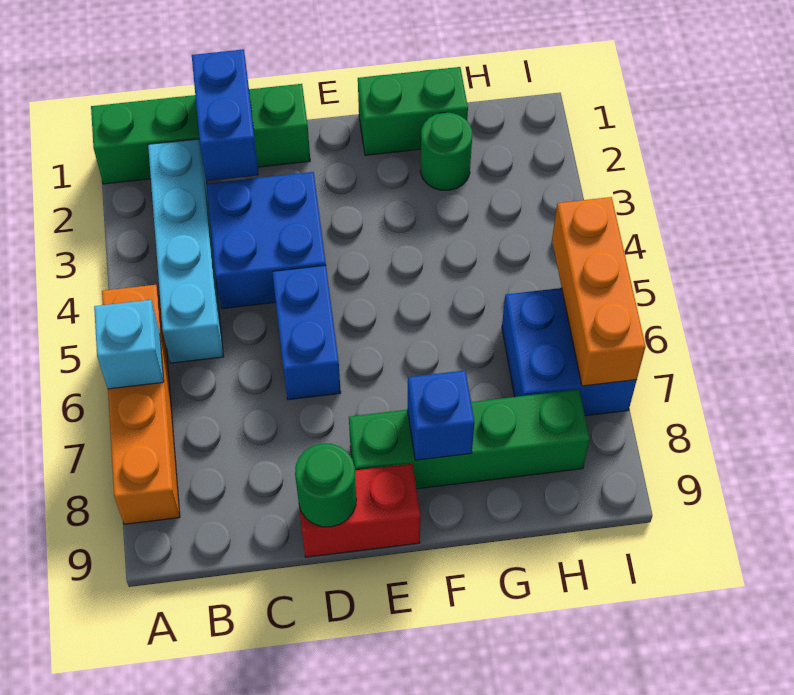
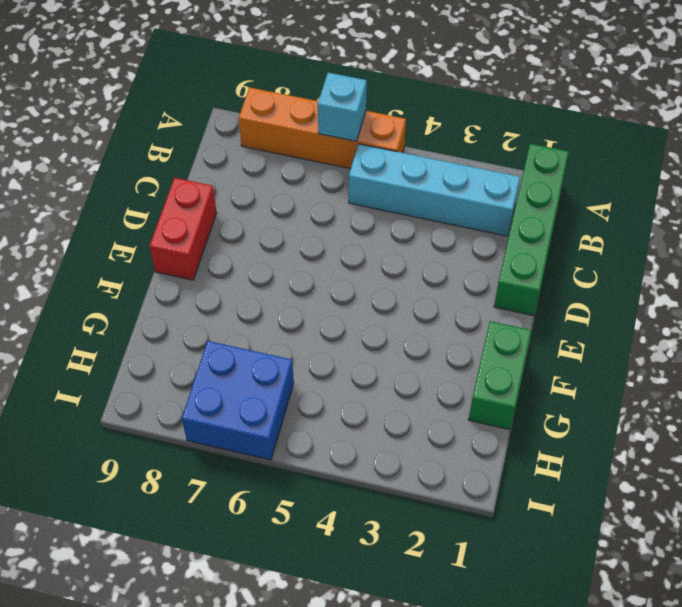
none -> blue 2x2 brick [207,172,326,309]
none -> blue 1x2 brick [272,265,341,400]
none -> green 1x4 brick [349,389,590,489]

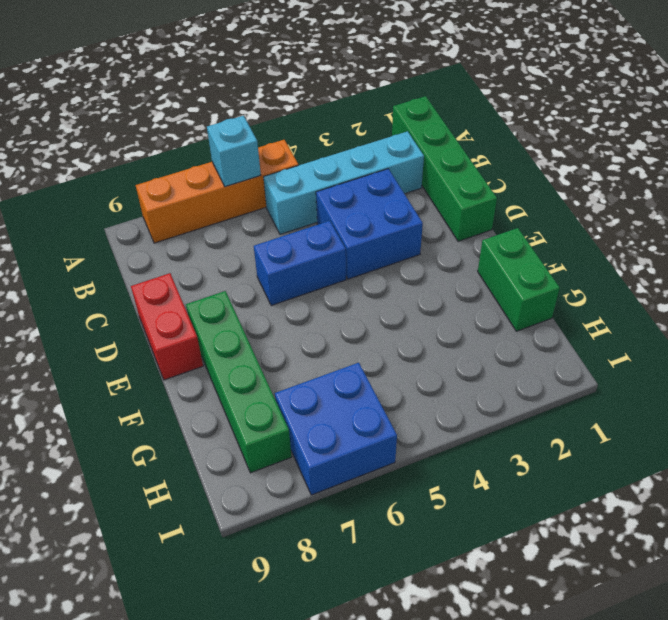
none -> green 1x1 round brick [420,113,472,190]
none -> blue 1x2 brick [192,49,259,181]
none -> green 1x1 round brick [295,444,356,527]

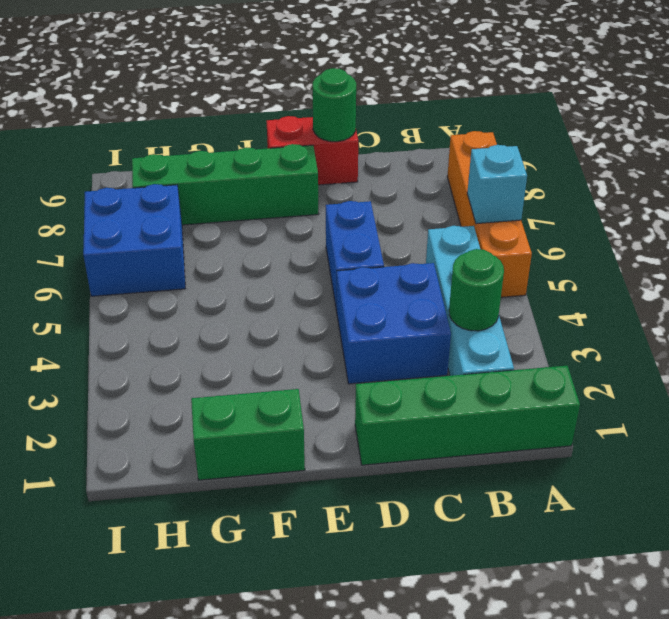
green 1x1 round brick [449,249,504,331] -> green 1x1 round brick moved to [420,113,472,190]
none -> blue 1x2 brick [192,49,259,181]
none -> blue 1x1 brick [407,370,474,460]
none -> orange 1x3 brick [552,197,646,386]

